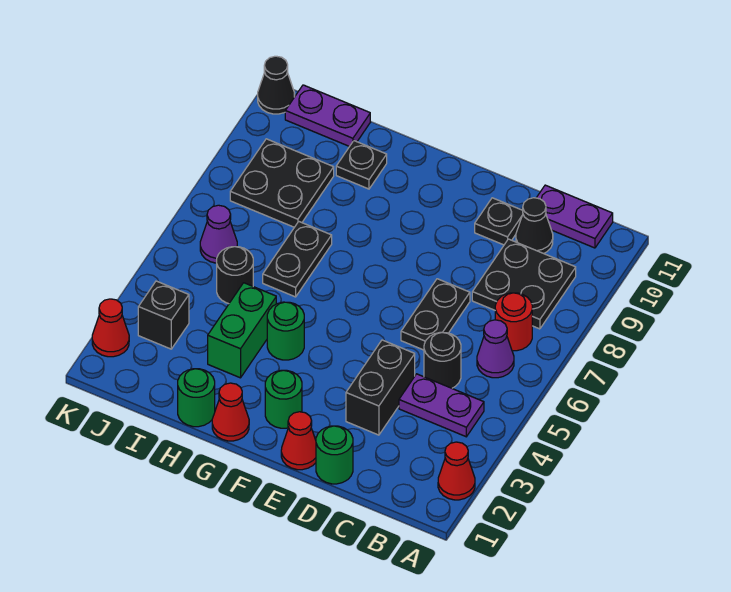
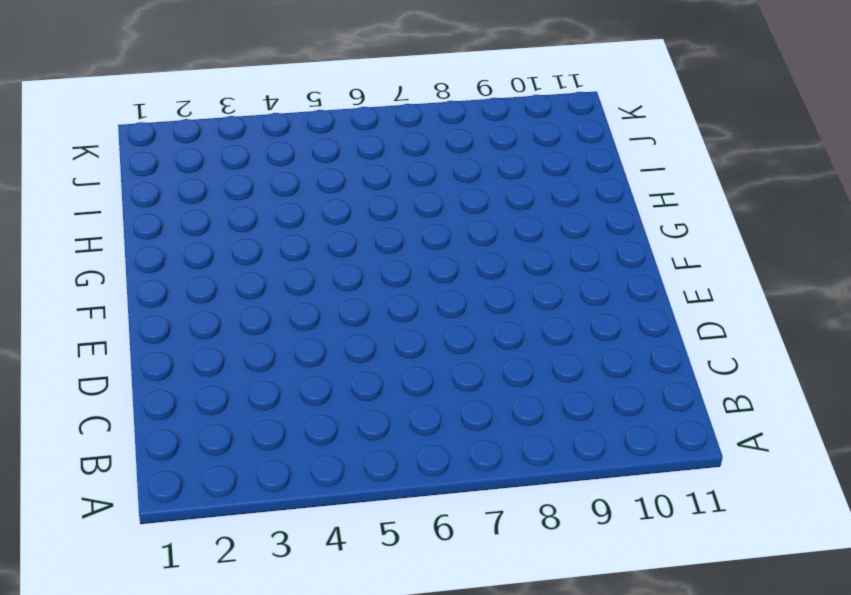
none -> red 1x1 cone [438,442,475,500]
none -> purple 1x2 plate [399,374,484,437]
none -> purple 1x1 cone [477,320,514,378]

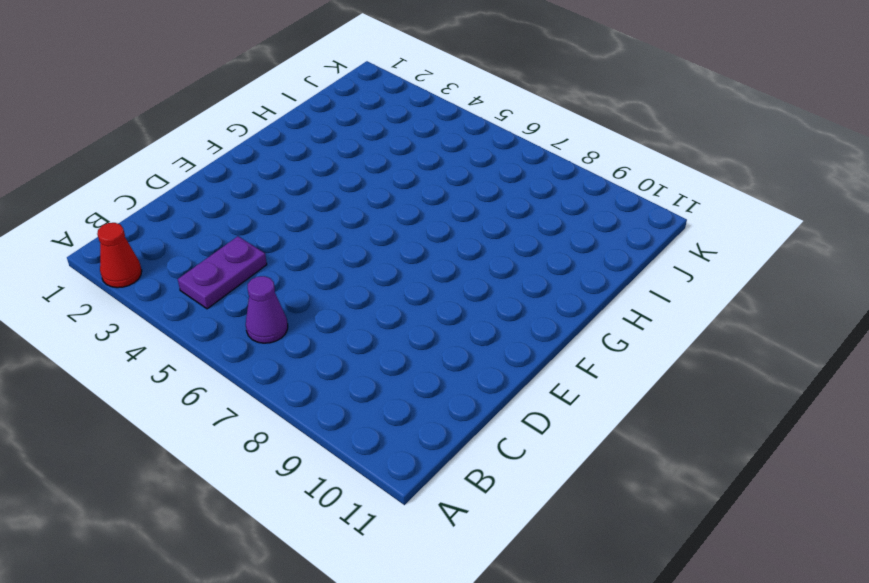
none -> red 1x1 round brick [495,293,532,351]
none -> black 2x2 plate [472,239,576,329]
none -> purple 1x2 plate [537,185,613,248]

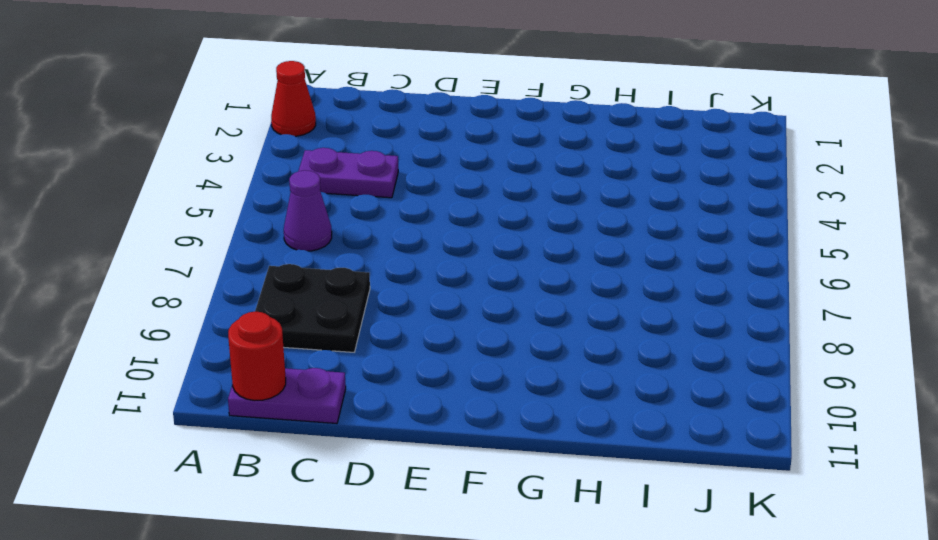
red 1x1 round brick [228,312,286,401] -> red 1x1 round brick moved to [495,293,532,351]
none -> black 1x1 round brick [424,332,461,388]
none -> black 1x1 cone [516,198,553,254]
none -> green 1x1 round brick [316,426,353,484]

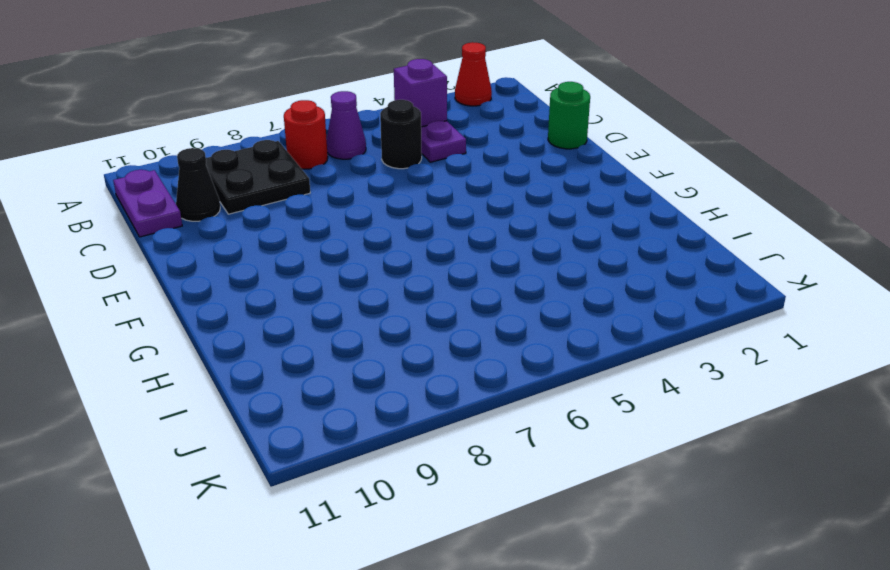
purple 1x1 brick [394,59,447,127] -> none
none -> black 1x2 brick [346,340,415,435]
none -> black 1x2 plate [401,279,470,350]
none -> black 1x1 plate [475,198,523,245]

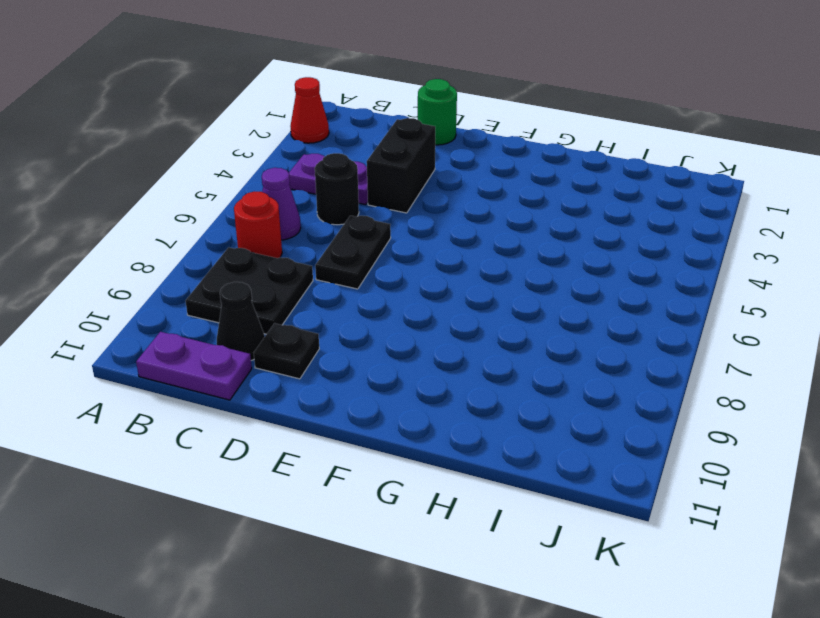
none -> red 1x1 cone [281,412,316,470]
none -> green 1x1 round brick [265,370,302,428]
none -> red 1x1 cone [212,383,249,441]

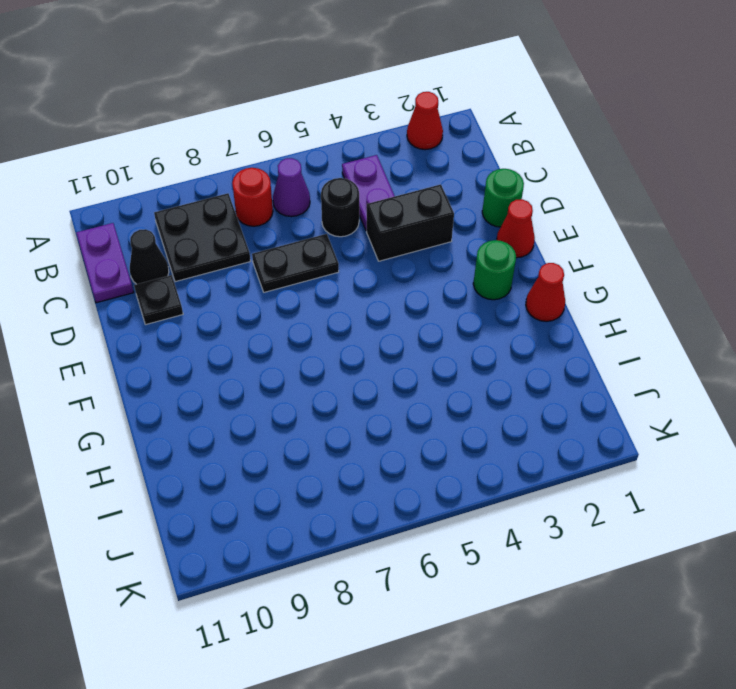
none -> green 1x1 round brick [267,302,304,360]
none -> green 1x1 round brick [178,369,215,427]
none -> green 1x2 brick [208,283,276,378]

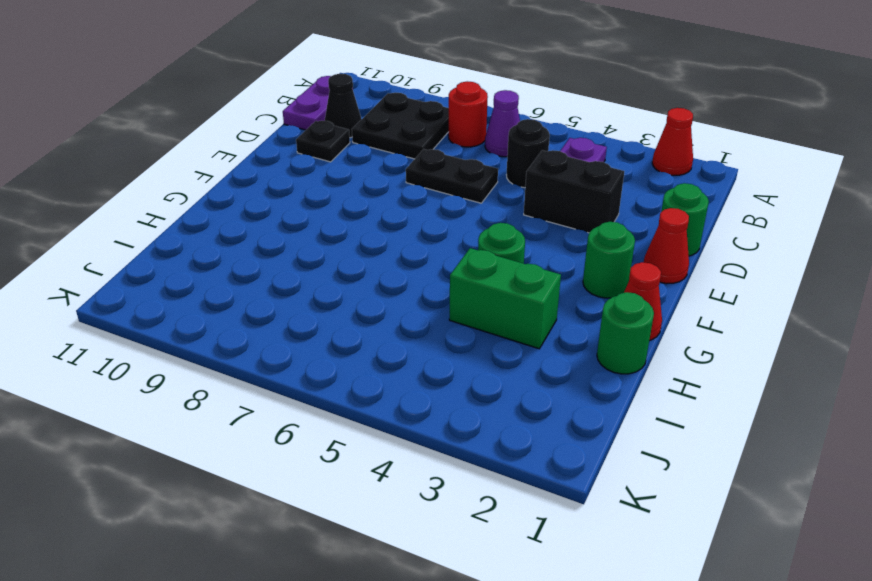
none -> black 1x2 plate [263,222,332,297]
none -> black 1x1 plate [336,141,387,189]
none -> black 1x1 round brick [217,247,253,304]

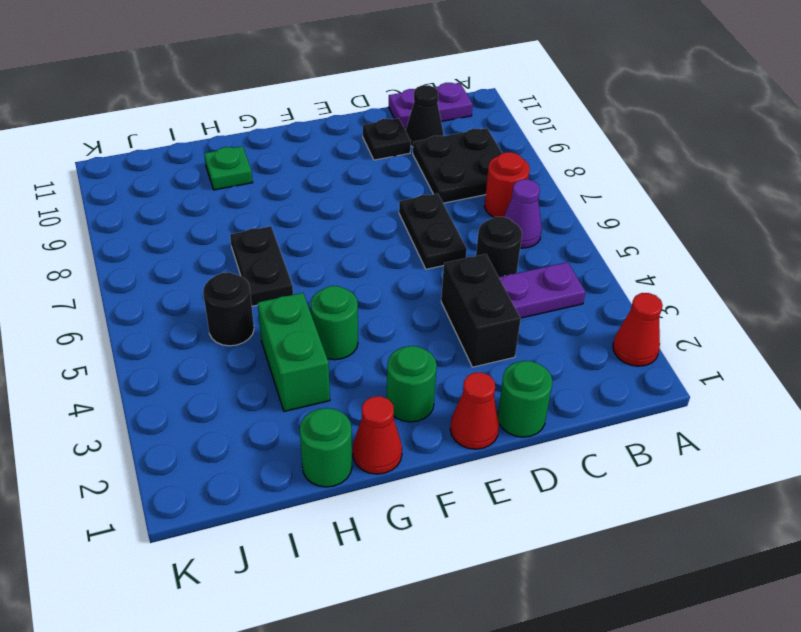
green 1x1 plate [204,146,253,190] -> black 1x1 plate [336,141,387,189]
none -> black 2x2 plate [230,139,334,227]
none -> purple 1x2 plate [285,85,370,146]
none -> black 1x1 brick [138,281,189,349]

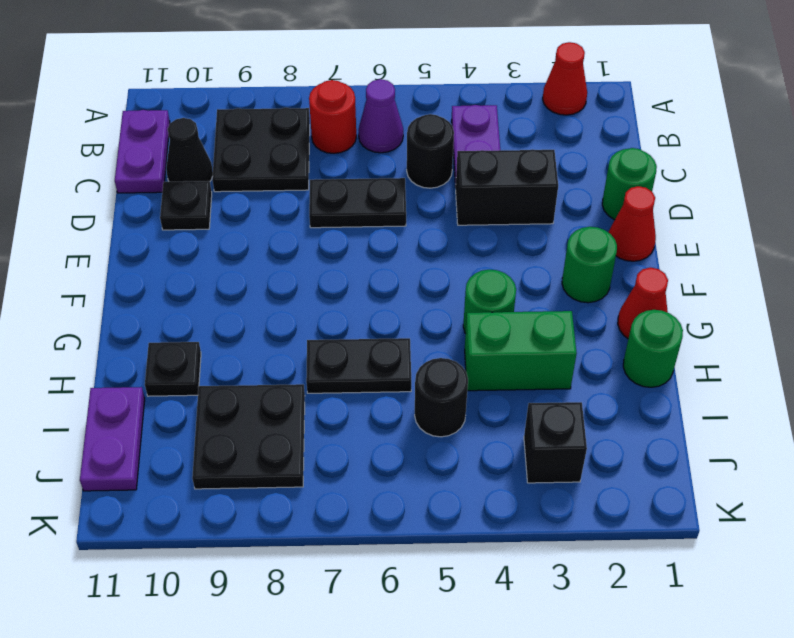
none -> purple 1x1 cone [200,205,237,263]
none -> red 1x1 cone [92,299,129,357]
none -> black 1x1 cone [258,56,295,114]

